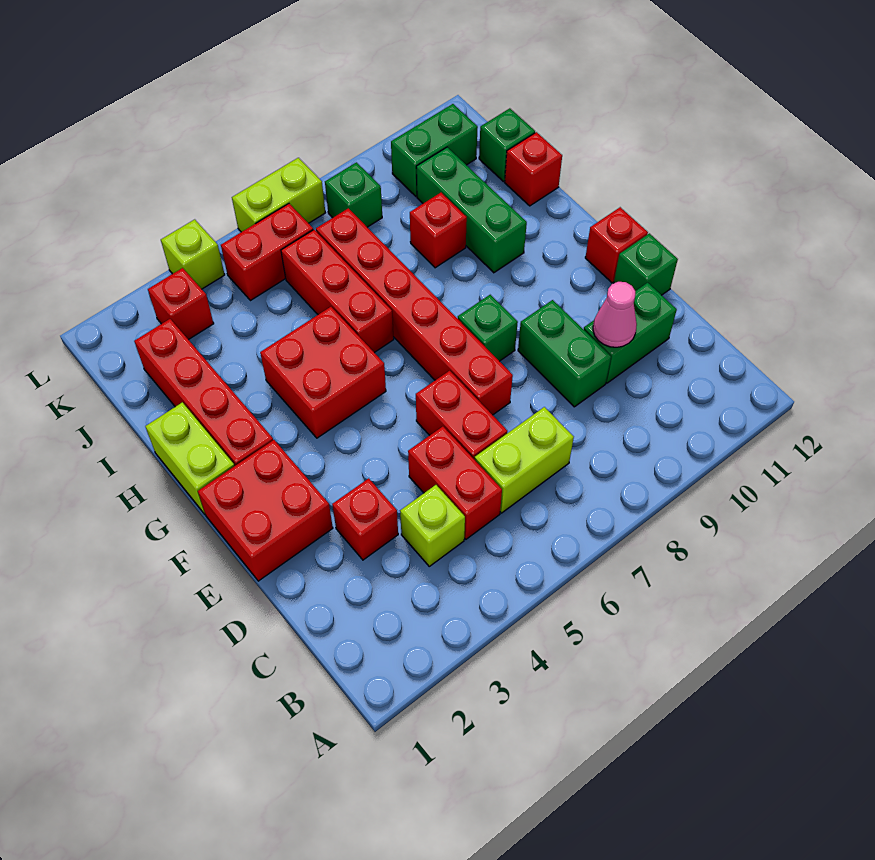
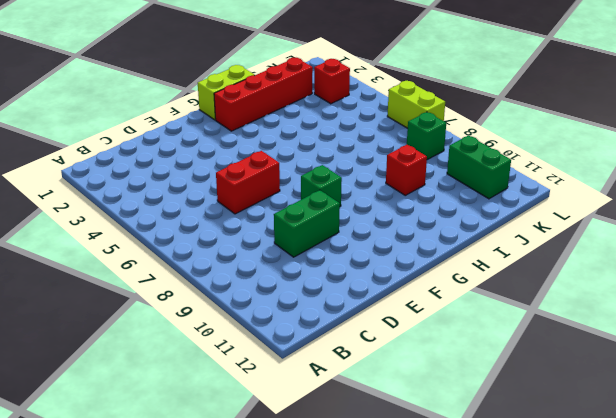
none -> lime 1x1 brick [400,485,465,566]
none -> red 1x2 brick [408,427,502,539]
none -> lime 1x2 brick [475,407,574,513]

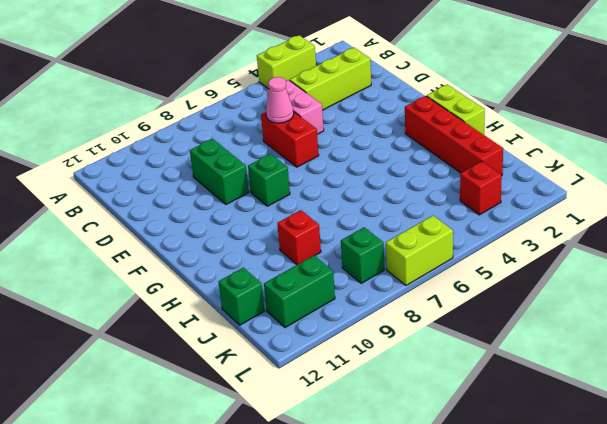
lime 1x2 brick [257,35,316,89] -> lime 1x2 brick moved to [475,407,574,513]
lime 1x3 brick [290,48,371,110] -> lime 1x1 brick [400,485,465,566]
pink 1x2 brick [267,80,324,134] -> red 1x2 brick [408,427,502,539]
pink 1x1 cone [266,77,294,123] -> pink 1x1 cone moved to [593,282,637,347]
none -> red 1x1 brick [332,478,398,560]
none -> green 1x2 brick [584,283,677,383]
none -> red 2x2 brick [198,440,333,581]

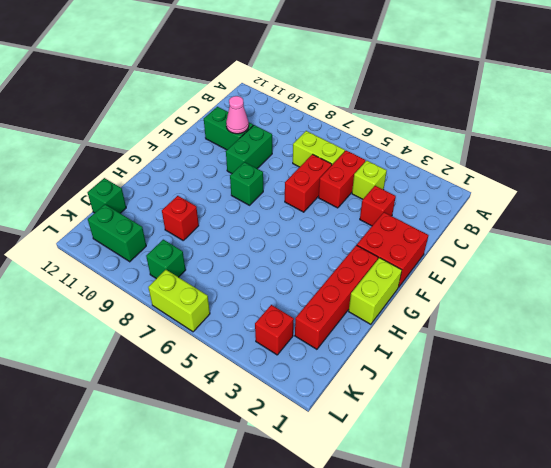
none -> red 1x6 brick [316,208,513,415]
none -> green 1x1 brick [614,233,678,295]
none -> red 1x1 brick [585,207,648,283]

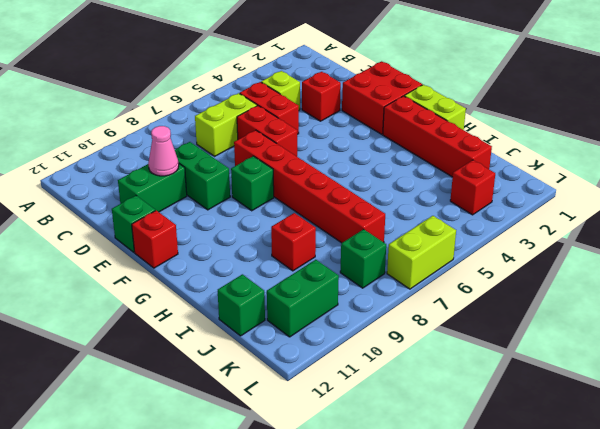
none -> red 2x2 brick [260,307,386,438]
none -> red 1x3 brick [281,230,394,353]
none -> green 1x3 brick [416,147,527,273]

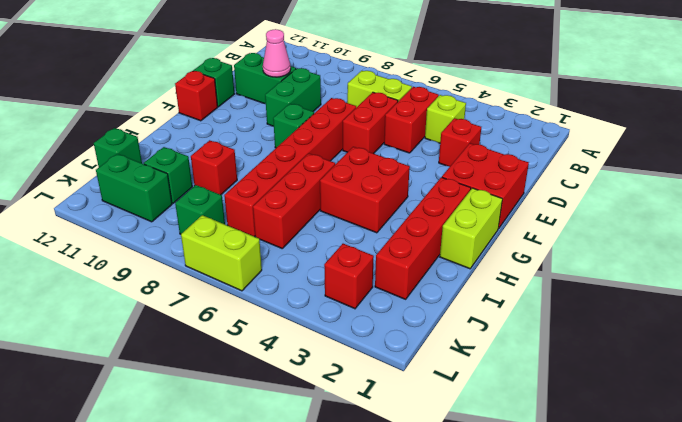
green 1x1 brick [144,147,192,203] -> green 1x3 brick [416,147,527,273]
none -> red 1x1 brick [505,132,562,206]
none -> red 1x2 brick [221,204,313,301]
none -> lime 1x1 brick [161,219,225,289]

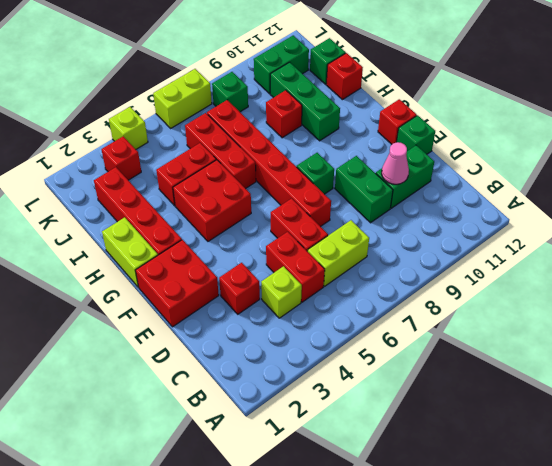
red 1x2 brick [156,143,216,206] -> red 1x2 brick moved to [221,204,313,301]

